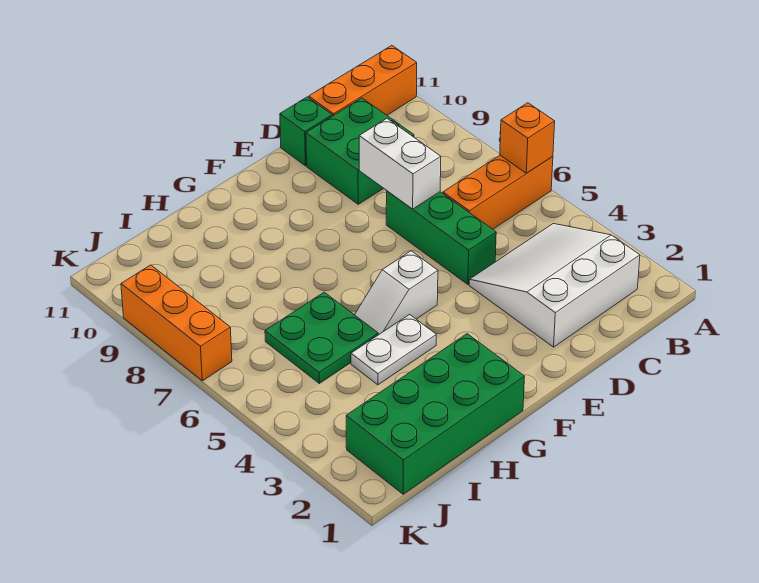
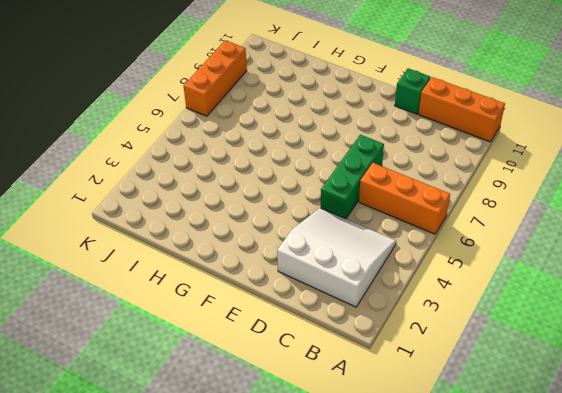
none -> green 2x2 brick [306,98,414,204]
none -> white 1x2 slope [355,251,438,335]
none -> green 2x4 brick [346,334,524,494]

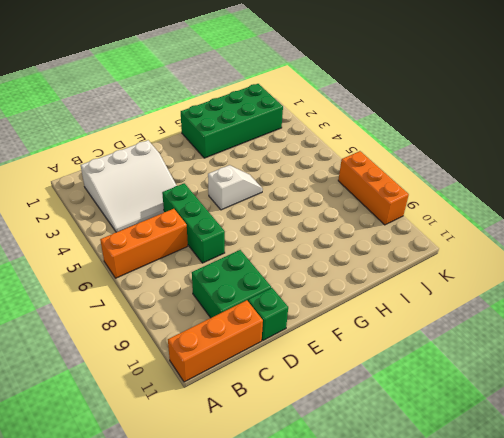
none -> white 1x2 plate [351,315,436,385]
none -> green 2x2 plate [265,292,378,383]
none -> orange 1x1 brick [500,103,555,173]

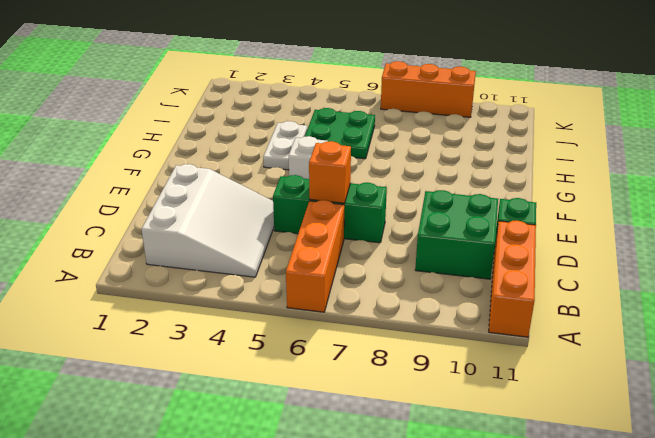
orange 1x1 brick [309,141,351,203] -> orange 1x1 brick moved to [500,103,555,173]
none -> green 2x4 brick [346,334,524,494]
none -> white 1x2 brick [359,119,441,209]

